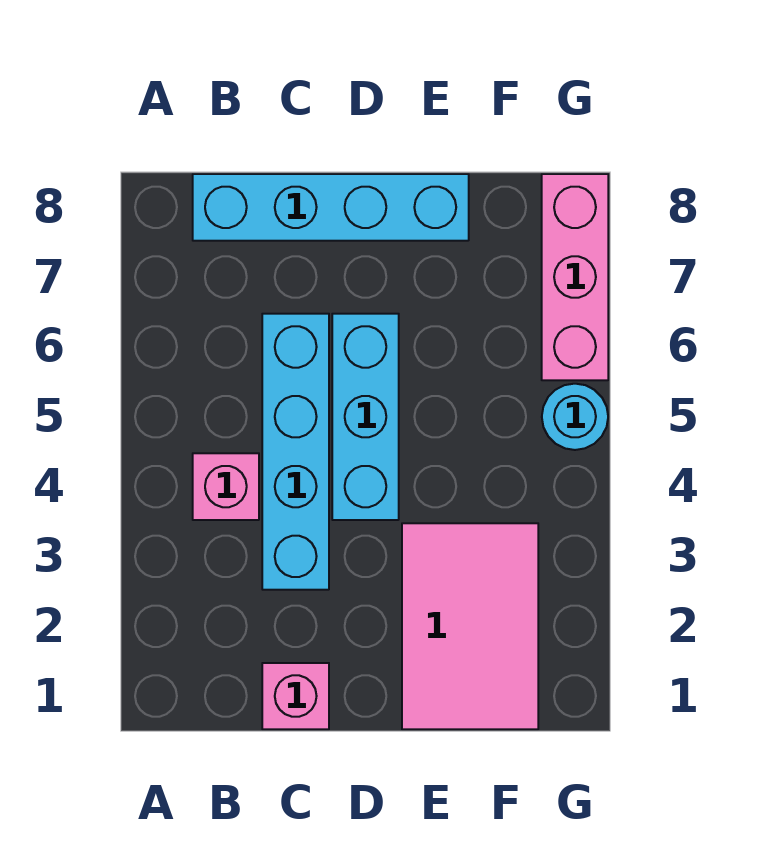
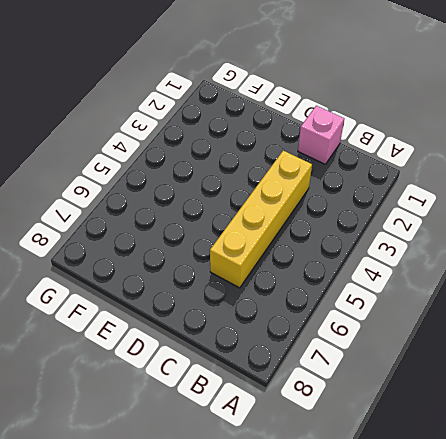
yellow 1x4 brick [210,151,312,288] -> cyan 1x4 brick [262,314,329,590]
none -> pink 1x1 brick [193,453,259,520]
none -> cyan 1x4 brick [193,174,469,241]

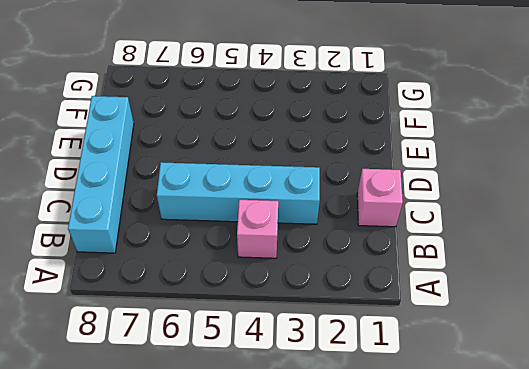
none -> cyan 1x3 brick [332,314,399,520]
none -> pink 2x3 tile [402,523,538,729]

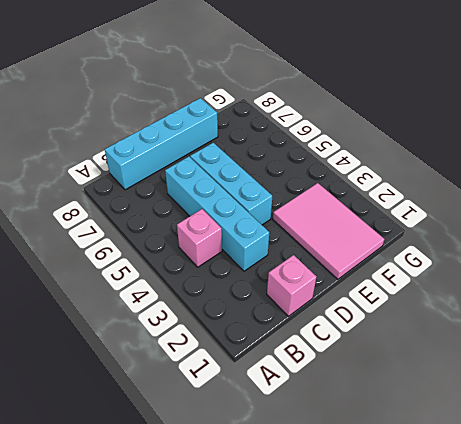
none -> cyan 1x1 round brick [542,384,608,450]
none -> pink 1x3 brick [542,174,608,380]

